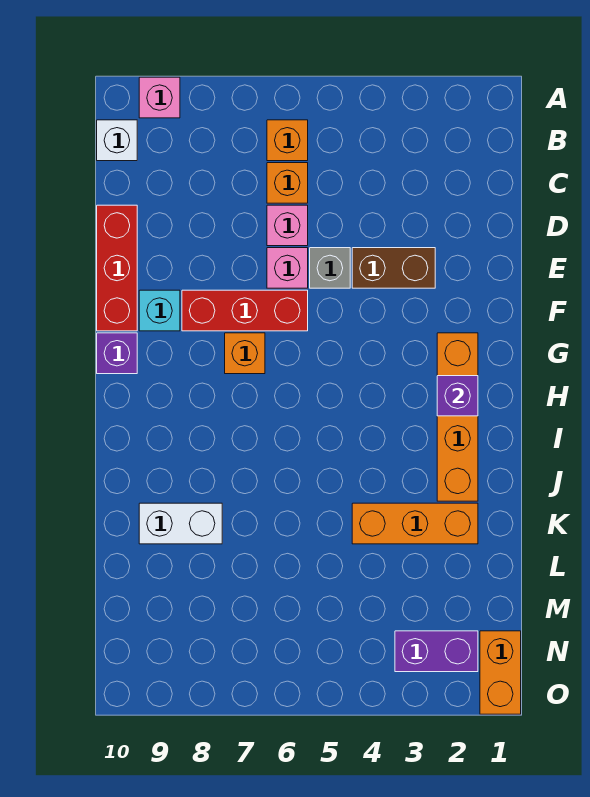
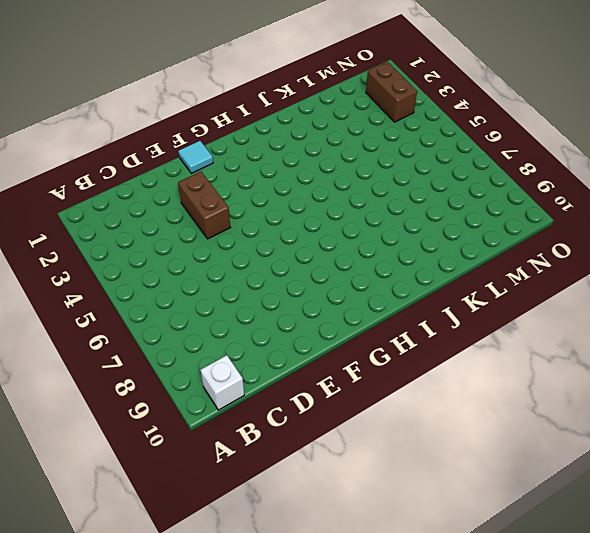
cyan 1x1 tile [178,141,213,173] -> none
brown 1x2 brick [366,62,417,122] -> purple 1x2 brick [395,631,478,672]
none -> pink 1x1 brick [139,77,180,118]
none -> orange 1x1 brick [267,120,308,161]
none -> orange 1x1 brick [267,163,308,203]

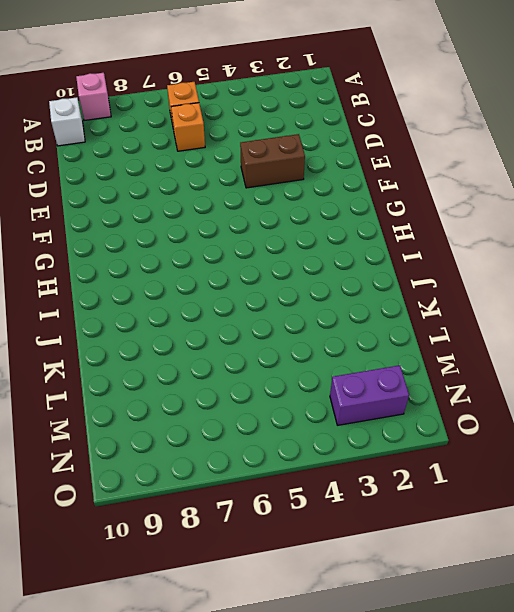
none -> pink 1x1 brick [267,205,308,246]
none -> red 1x3 brick [97,205,137,331]
none -> grey 1x1 brick [310,248,350,288]

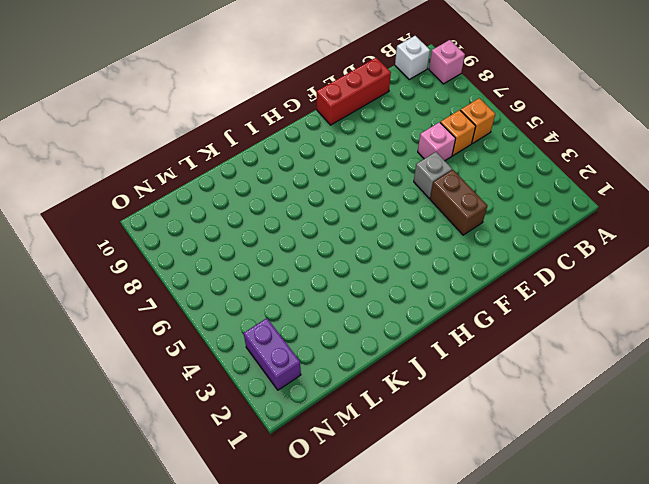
none -> pink 1x1 brick [267,248,308,288]
none -> red 1x3 brick [182,290,308,331]
none -> cyan 1x1 brick [139,290,180,331]

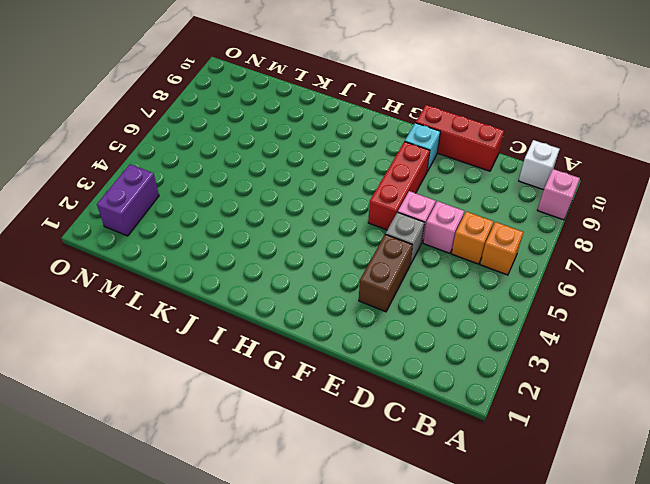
none -> orange 1x4 brick [437,333,478,501]
none -> orange 1x1 brick [225,333,265,374]
none -> purple 1x1 brick [97,333,137,374]

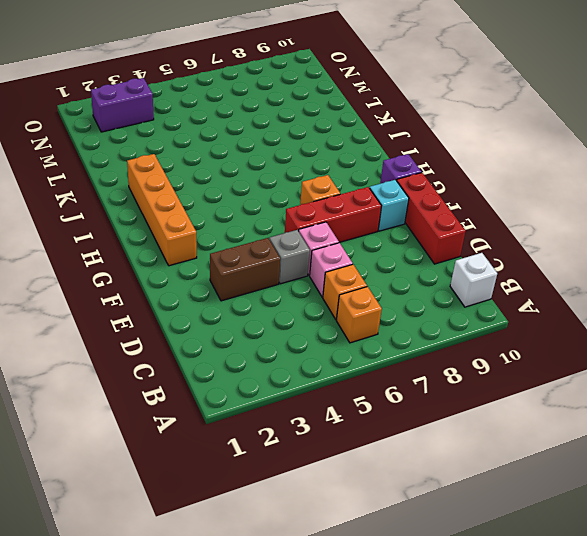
none -> pink 1x1 brick [139,77,180,118]
none -> orange 1x3 brick [352,503,478,544]
none -> white 1x2 brick [139,503,222,544]

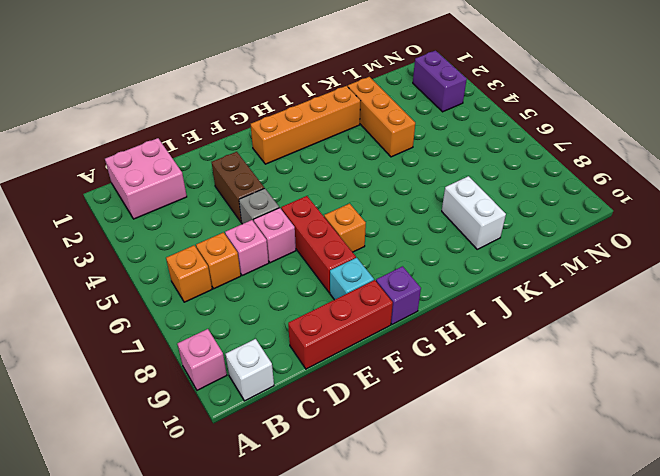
pink 2x2 brick [105,138,187,219] -> none
none -> orange 1x2 brick [480,631,521,714]
none -> purple 1x1 brick [437,376,478,416]

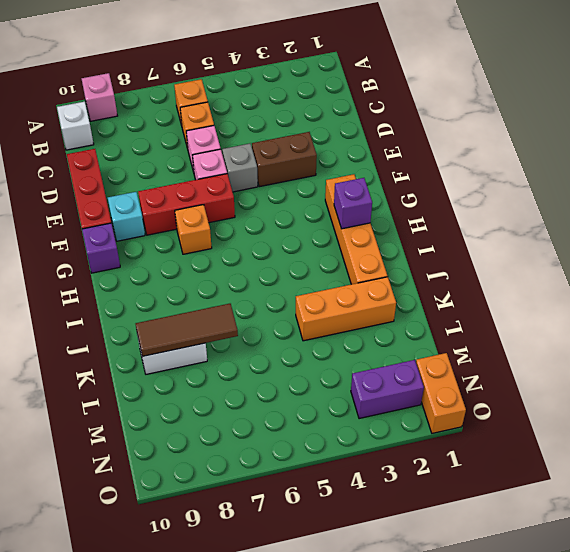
brown 1x3 tile [136,304,238,356] -> none

